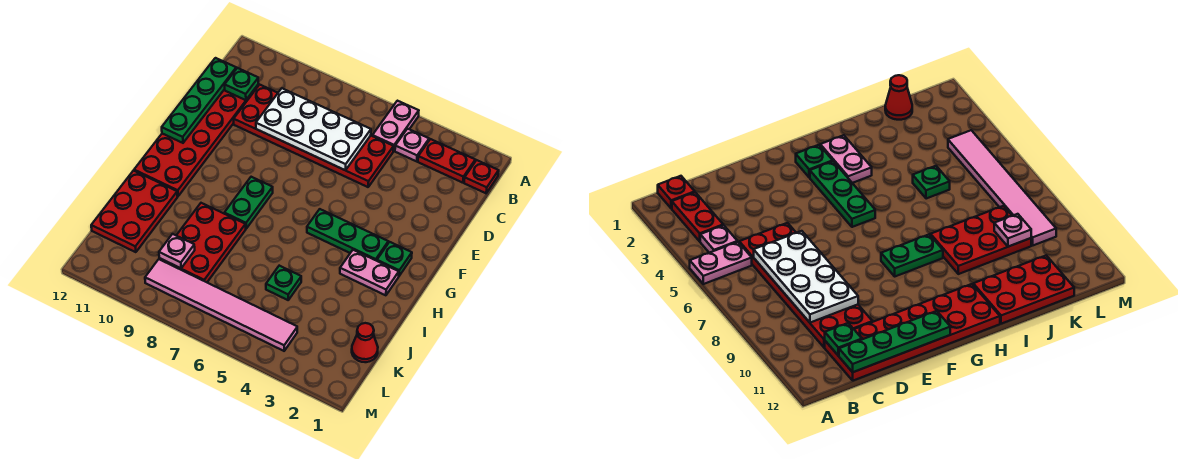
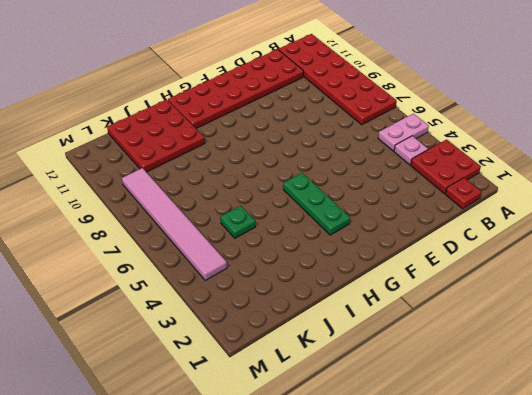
red 2x2 plate [411,140,481,194] -> red 1x2 plate [418,139,475,183]
red 2x6 plate [278,34,397,125] -> red 2x6 plate moved to [234,85,394,187]
red 3x3 plate [107,100,205,172] -> red 2x3 plate [91,171,178,252]
none -> green 1x1 plate [377,242,412,276]
none -> green 1x2 plate [224,177,273,229]
none -> pink 1x2 plate [340,250,399,295]

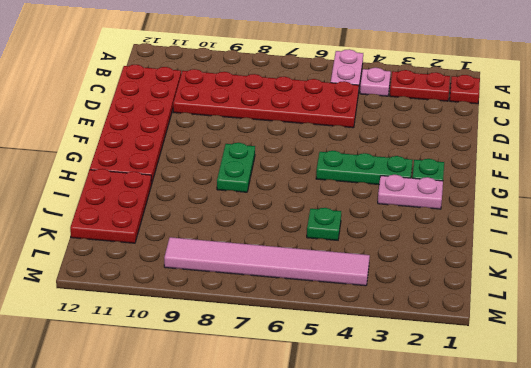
none -> red 2x3 plate [159,203,246,282]
none -> red 1x1 cone [352,323,378,362]
none -> white 2x4 plate [256,88,371,170]

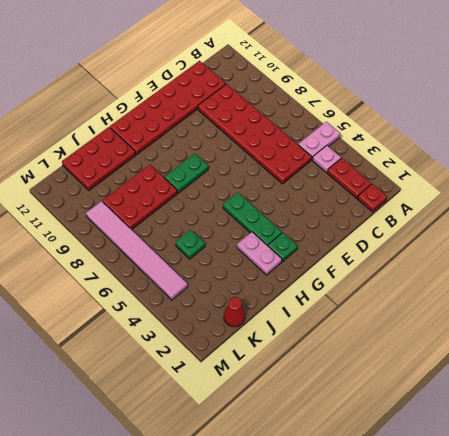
none -> white 2x4 plate [256,88,371,170]
none -> green 1x1 plate [225,68,258,100]
none -> green 1x4 plate [162,58,236,143]

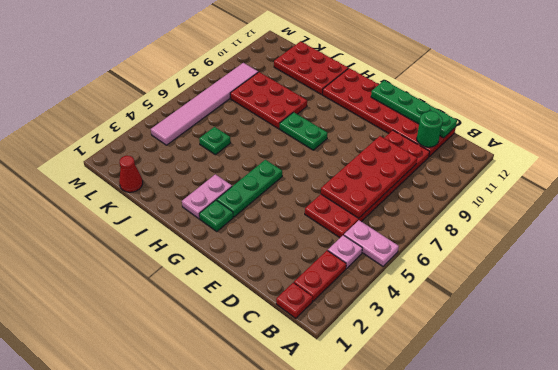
red 2x4 plate [321,136,417,218] -> white 2x4 plate [256,88,371,170]
green 1x1 round brick [417,111,443,147] -> green 1x1 plate [225,68,258,100]
none -> pink 1x1 plate [159,234,195,268]

